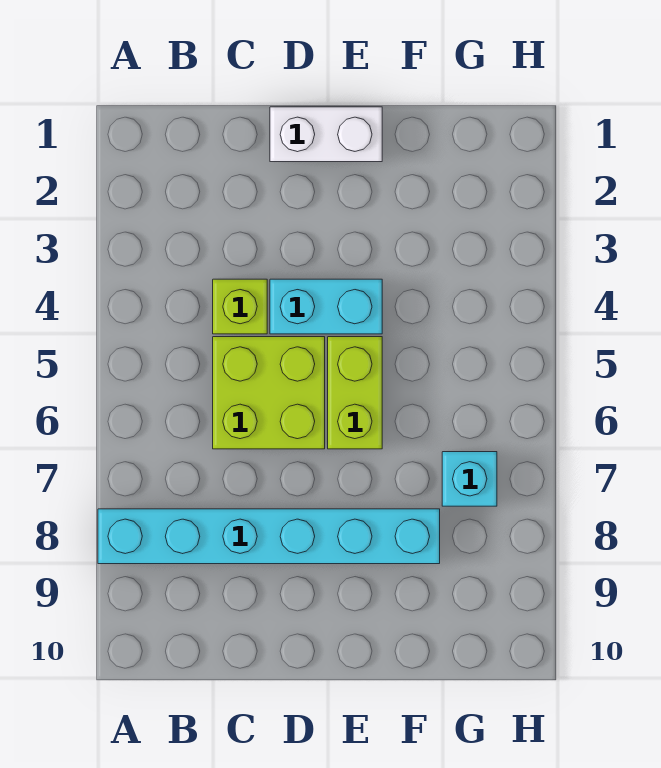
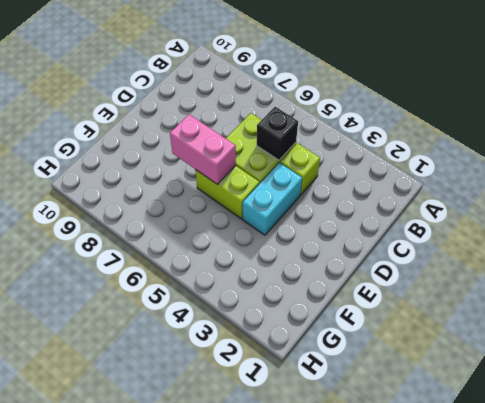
black 1x1 brick [257,107,298,160] -> none
pink 1x2 brick [170,115,236,185] -> none
none -> cyan 1x6 brick [98,509,440,564]
none -> white 1x2 brick [270,107,382,162]

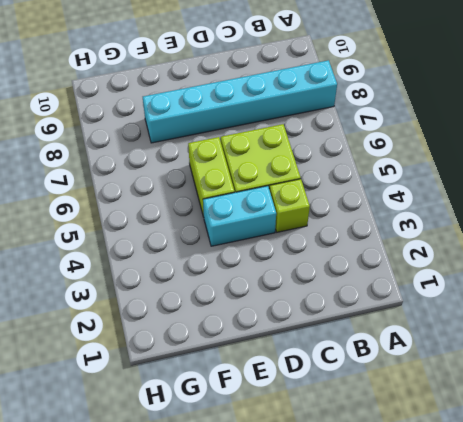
none -> white 1x2 brick [270,107,382,162]
none -> cyan 1x1 brick [442,452,497,506]

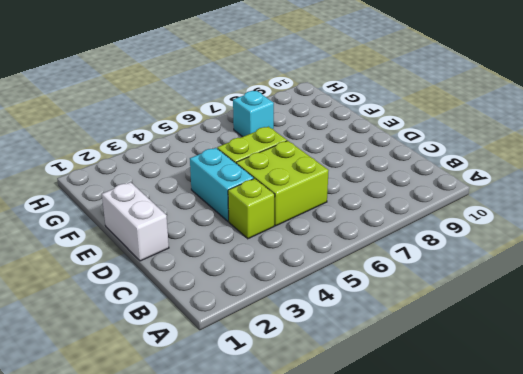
none -> cyan 1x6 brick [98,509,440,564]

